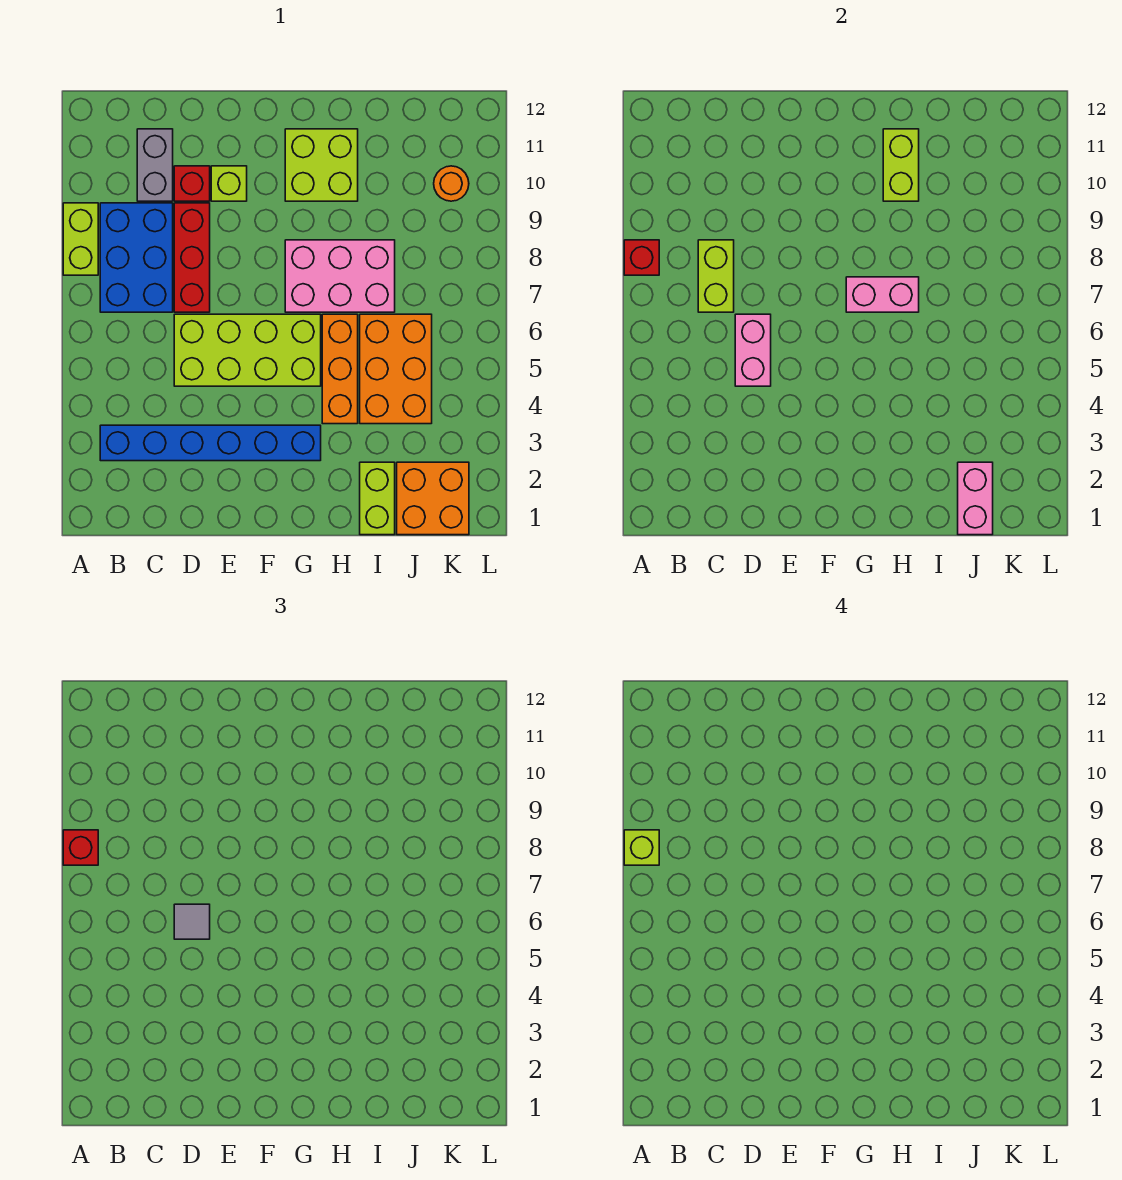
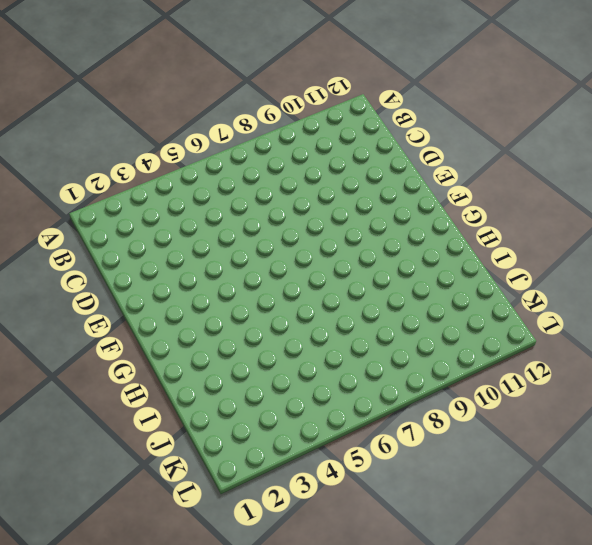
none -> lime 1x2 brick [63,203,98,275]
none -> blue 1x6 brick [100,425,321,461]
none -> blue 2x3 brick [100,203,173,312]

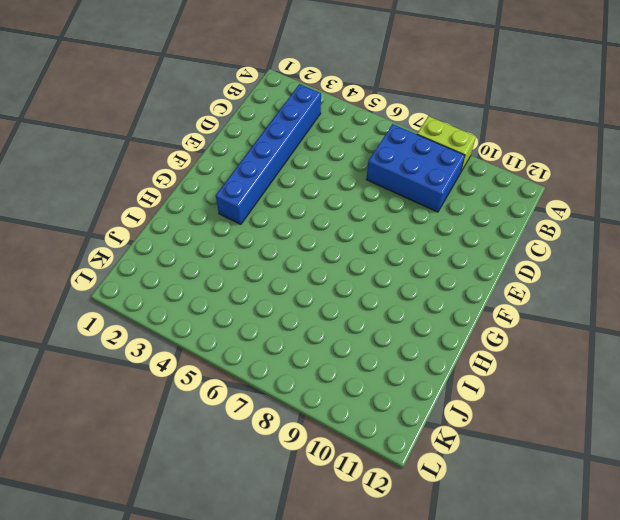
none -> grey 1x2 brick [137,129,173,201]
none -> lime 2x4 brick [174,314,321,386]
none -> red 1x3 brick [174,203,210,312]

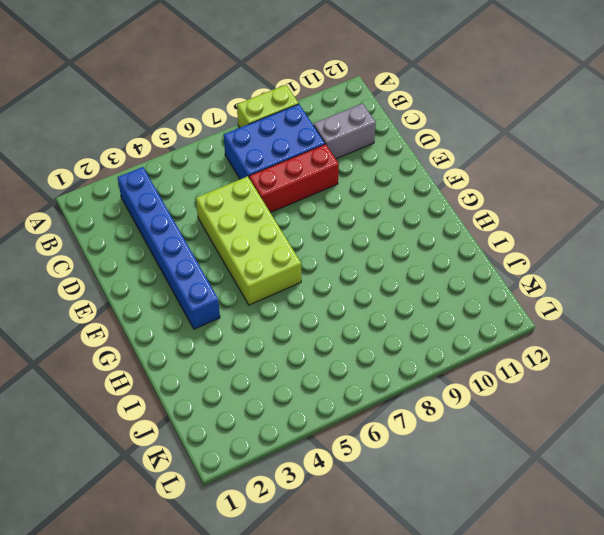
none -> red 1x1 brick [174,166,210,201]
none -> lime 1x1 brick [211,166,247,201]
none -> pink 2x3 brick [285,240,395,312]

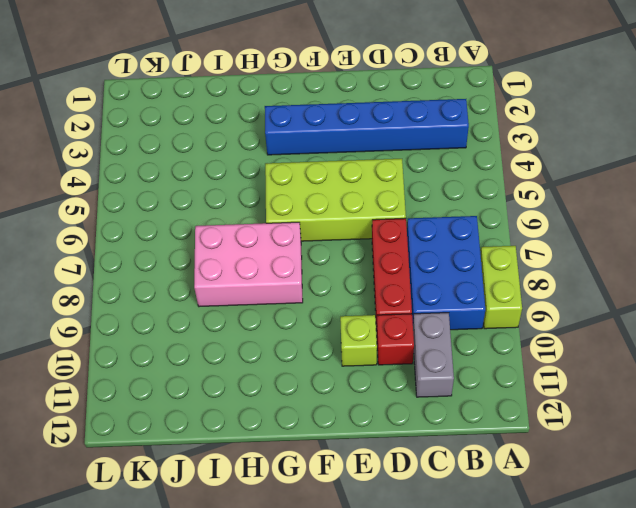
none -> lime 2x2 brick [285,129,358,201]
none -> orange 1x3 brick [322,314,358,424]
none -> lime 1x2 brick [360,462,395,535]

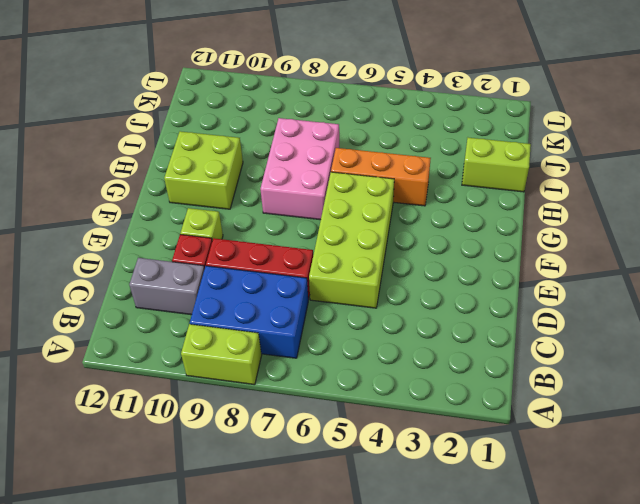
none -> blue 1x6 brick [100,425,321,461]
none -> orange 2x3 brick [360,314,432,424]
none -> orange 2x2 brick [397,462,469,535]

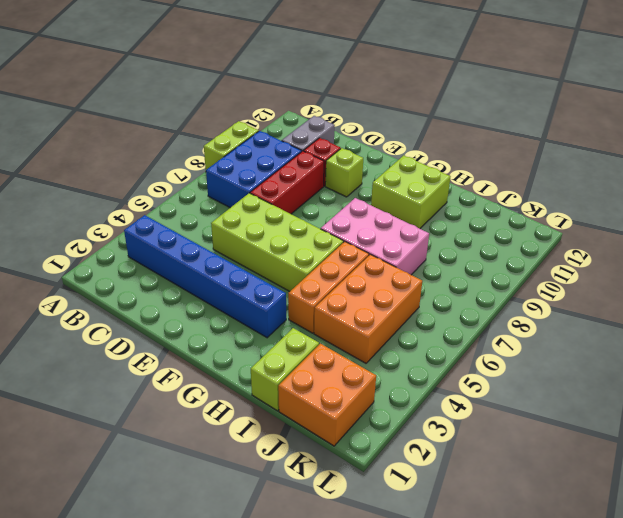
none -> orange 1x1 round brick [434,166,469,201]
none -> red 1x1 brick [624,240,659,275]
none -> lime 1x2 brick [698,240,734,312]

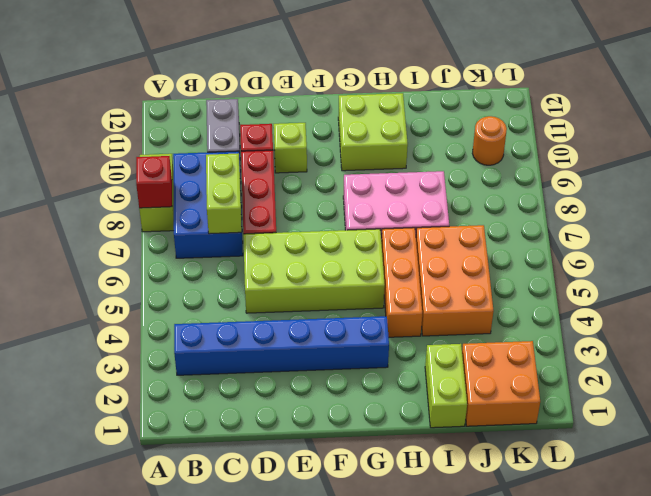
none -> pink 1x2 brick [735,314,771,386]
none -> pink 1x2 brick [846,277,919,312]
none -> lime 1x2 brick [883,129,919,201]

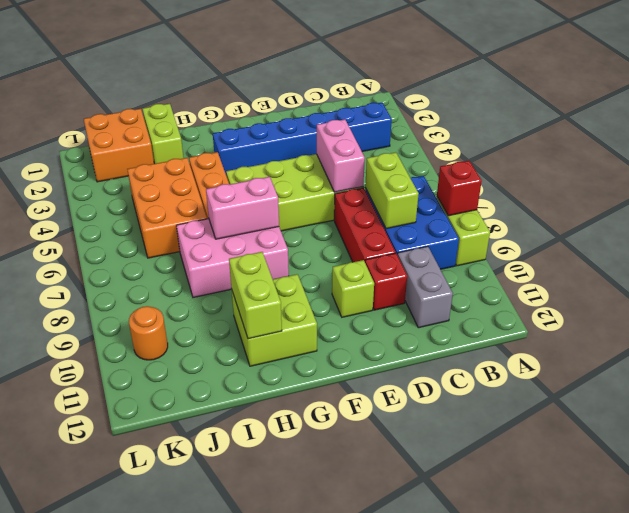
none -> pink 1x2 brick [958,462,993,535]
none -> red 1x1 brick [63,830,98,865]
none -> grey 1x1 tile [174,904,210,939]

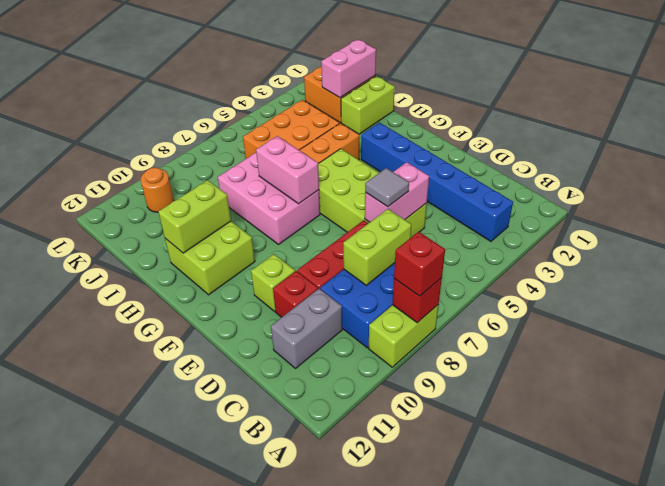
none -> lime 1x1 brick [624,830,659,865]

